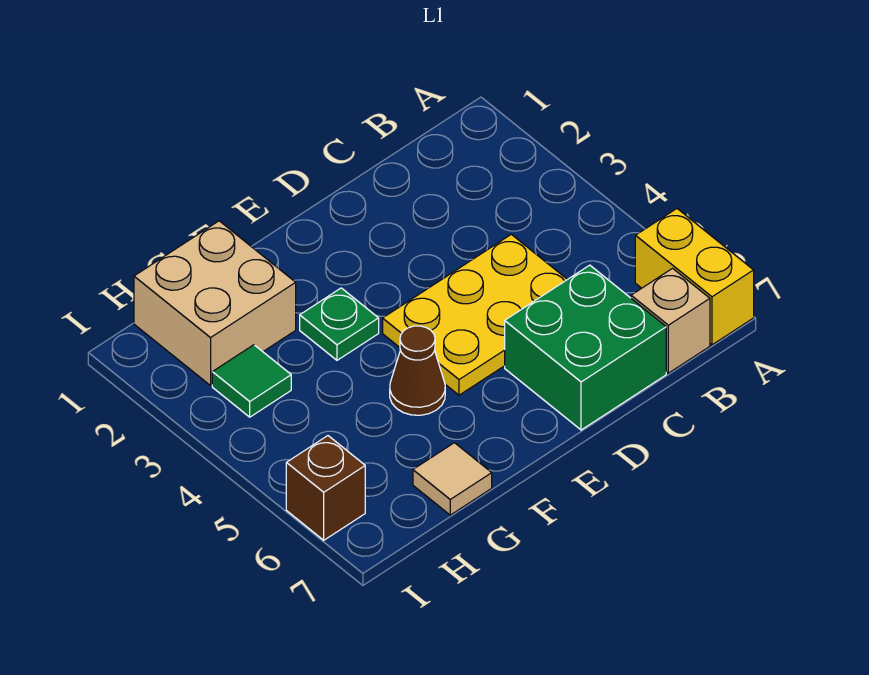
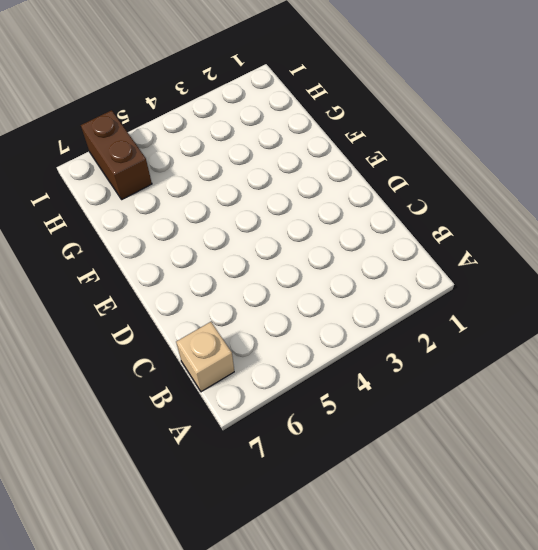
brown 1x2 brick [81,110,152,200] -> brown 1x1 brick [286,436,365,540]
none -> yellow 1x2 brick [635,209,754,345]
none -> yellow 2x3 plate [383,234,567,395]

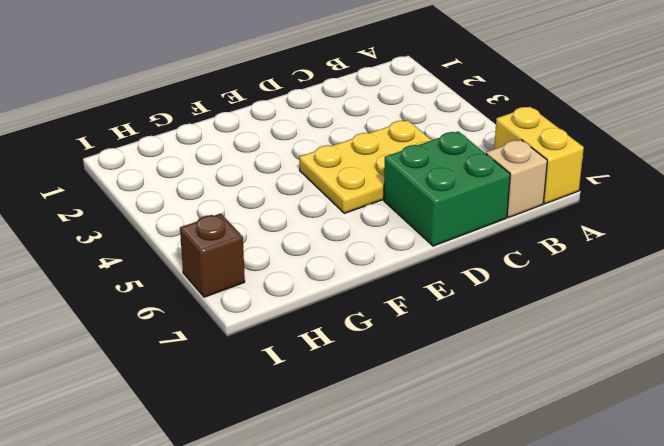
none -> green 1x1 plate [300,288,379,360]
none -> brown 1x1 cone [390,326,445,415]

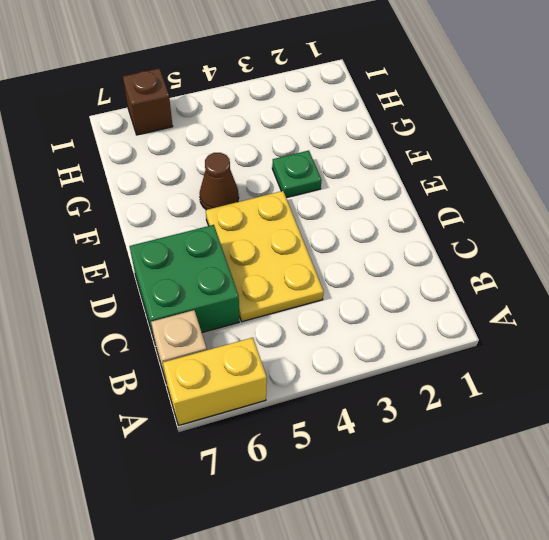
none -> tan 2x2 brick [134,221,296,386]
none -> tan 1x1 tile [413,443,492,515]

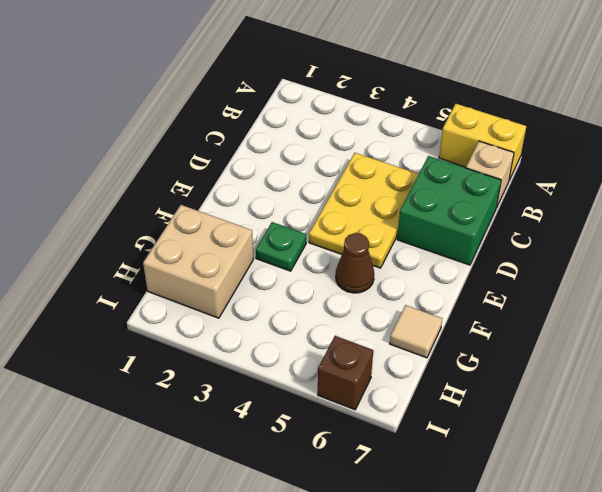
none -> green 1x1 tile [212,345,291,417]

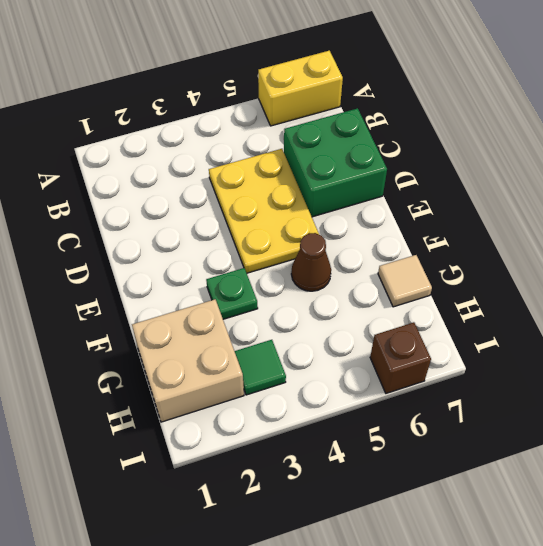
none -> tan 1x1 brick [631,268,710,373]

